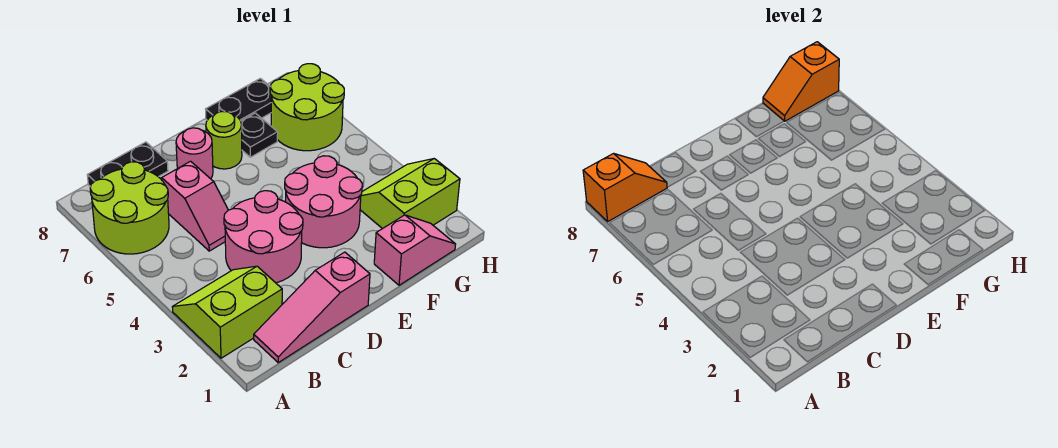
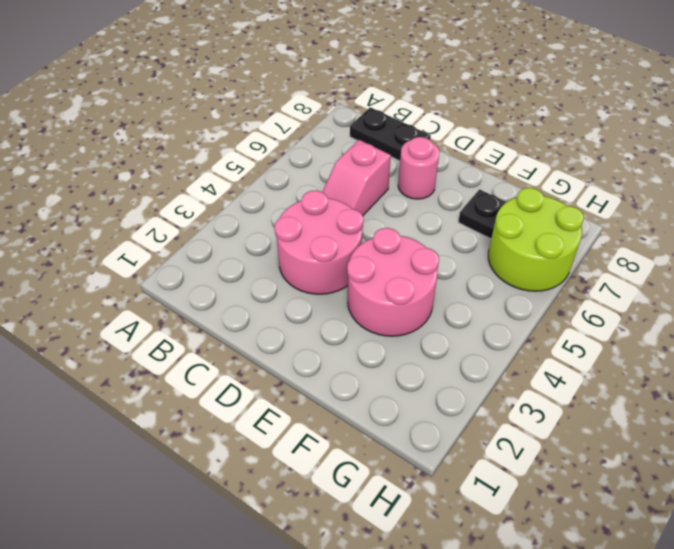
none -> lime 2x2 slope [172,266,282,358]
none -> lime 2x2 round brick [90,162,169,254]
none -> pink 1x3 slope [254,252,370,362]

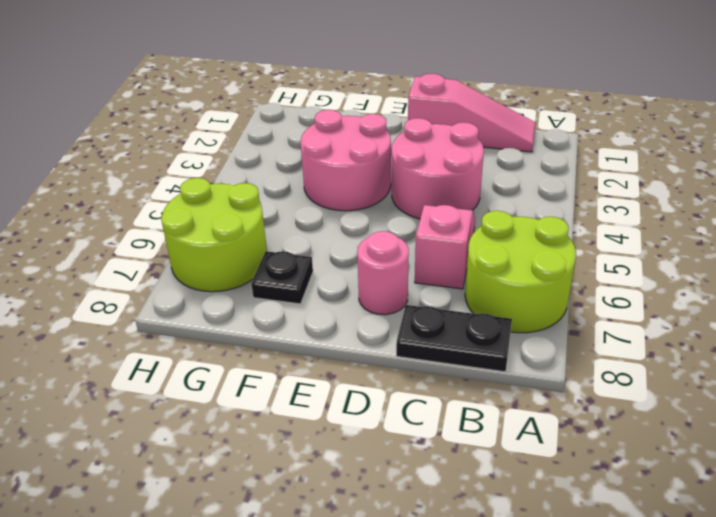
none -> lime 2x2 slope [172,266,282,358]
none -> lime 1x1 round brick [206,111,242,169]
none -> pink 1x2 slope [374,215,456,285]

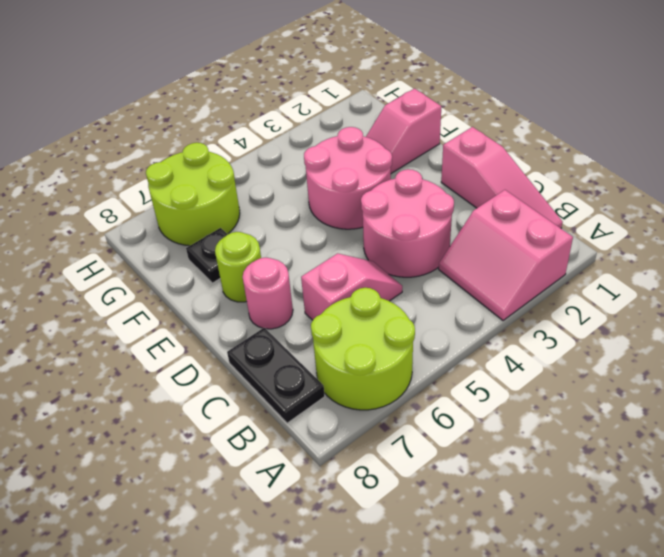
pink 2x2 slope [439,190,573,321] -> lime 2x2 slope [172,266,282,358]
pink 1x2 slope [366,89,441,173] -> pink 1x2 slope turned to [374,215,456,285]
none -> black 1x2 plate [206,78,271,121]
none -> lime 2x2 slope [360,159,460,229]
none -> orange 1x2 slope [583,153,667,221]

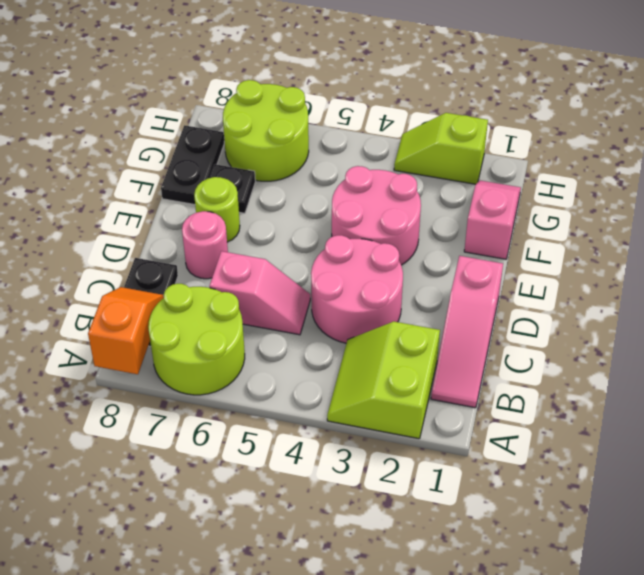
lime 1x2 slope [394,113,488,184] -> lime 2x2 slope [360,159,460,229]
none -> orange 1x2 slope [763,42,839,121]

